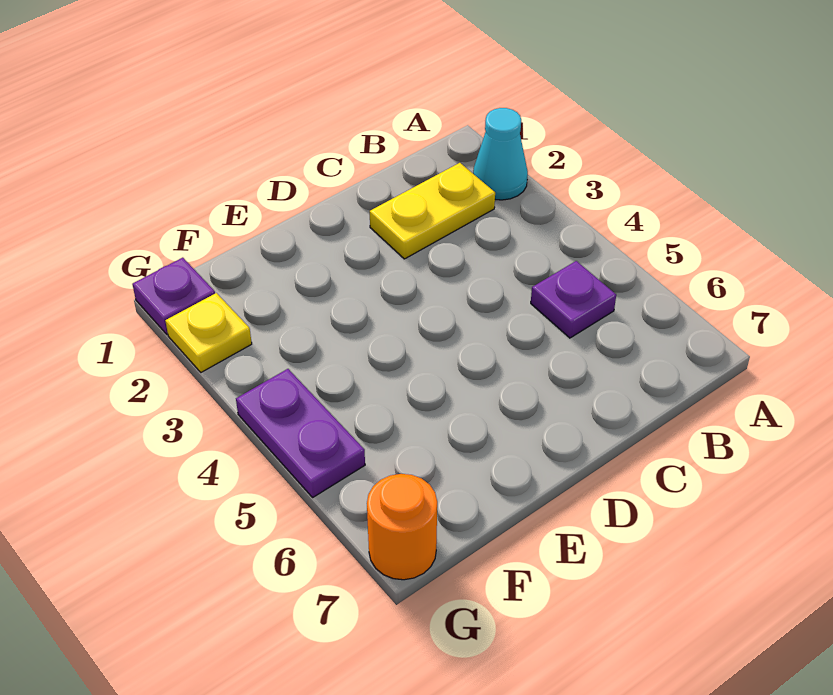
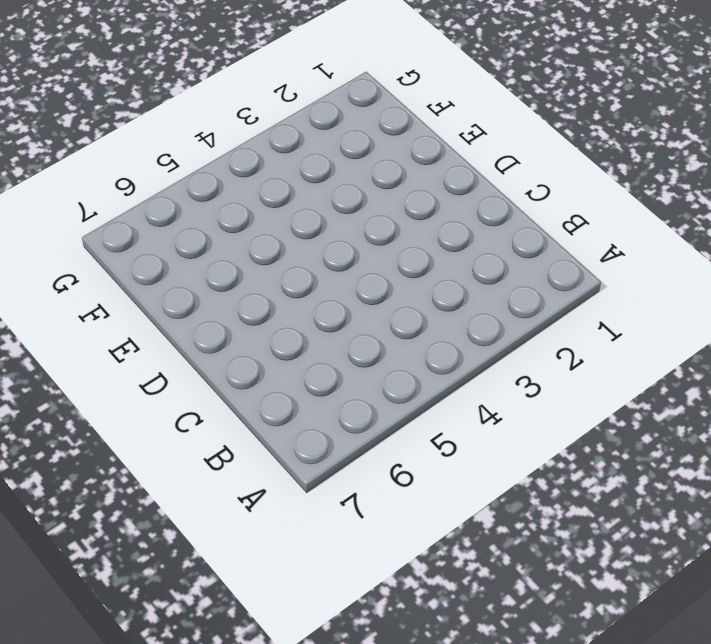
none -> cyan 1x1 cone [473,108,528,200]
none -> yellow 1x2 plate [370,163,495,259]

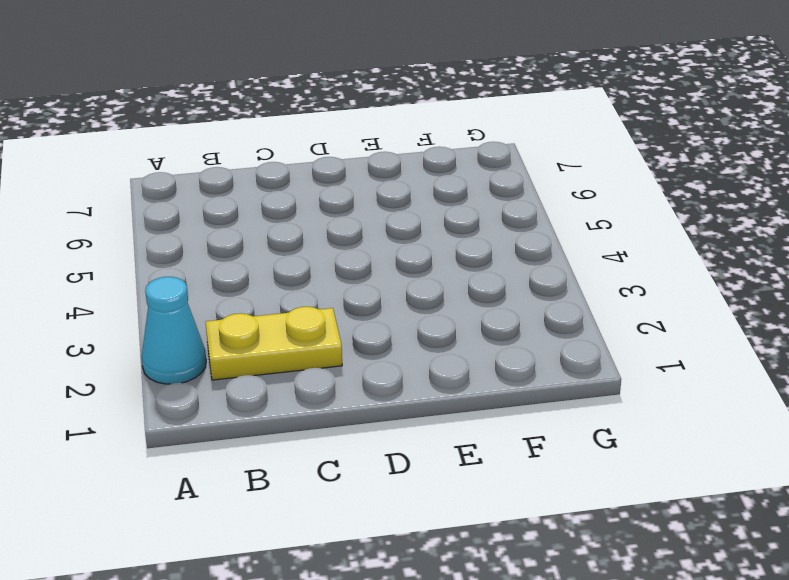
none -> purple 1x1 plate [531,261,616,338]
none -> purple 1x1 plate [132,258,215,334]

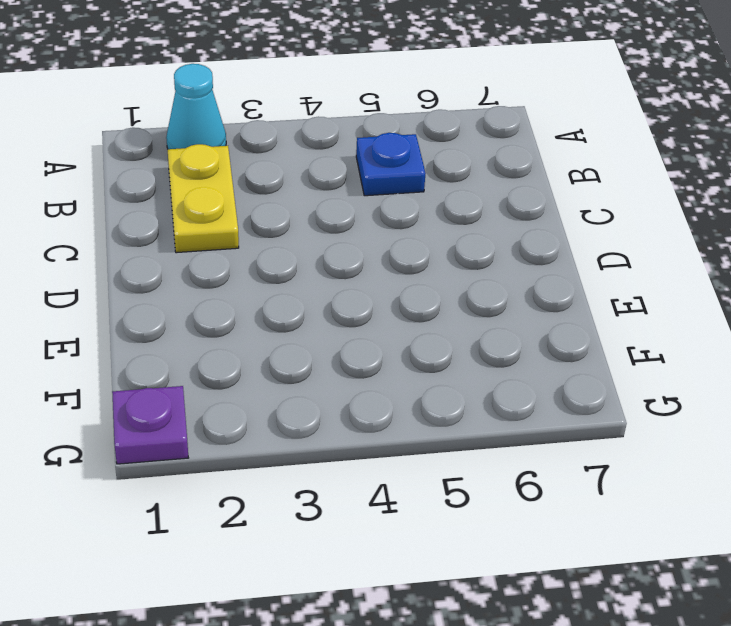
blue 1x1 plate [356,133,426,196] -> purple 1x1 plate [531,261,616,338]
none -> yellow 1x1 plate [165,293,252,372]
none -> purple 1x2 plate [236,369,365,497]

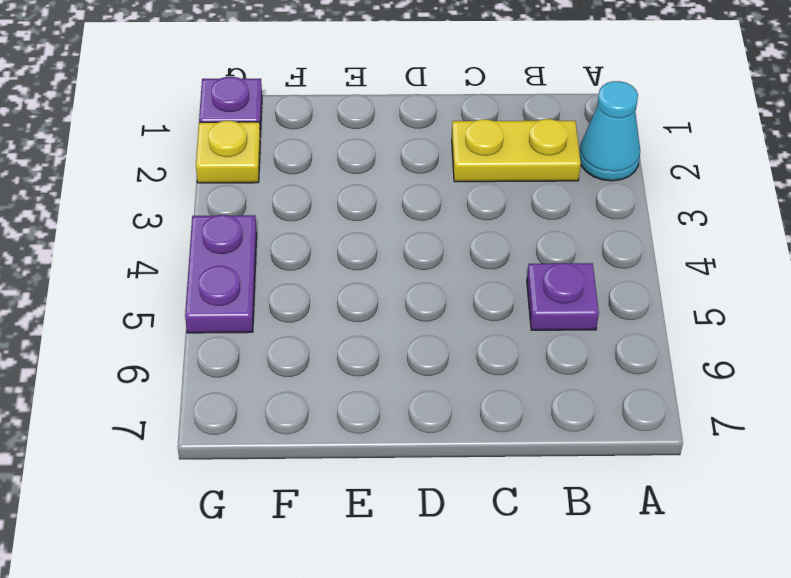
none -> orange 1x1 round brick [367,474,437,580]

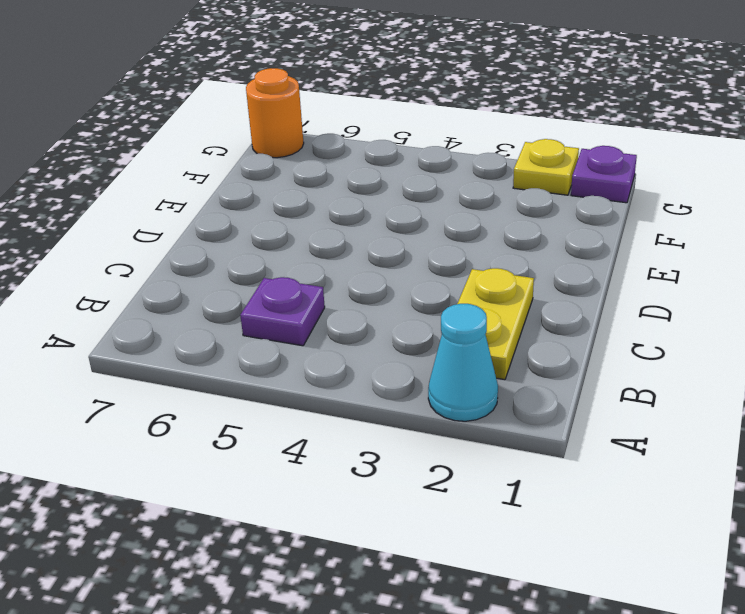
none -> purple 1x2 plate [236,369,365,497]

